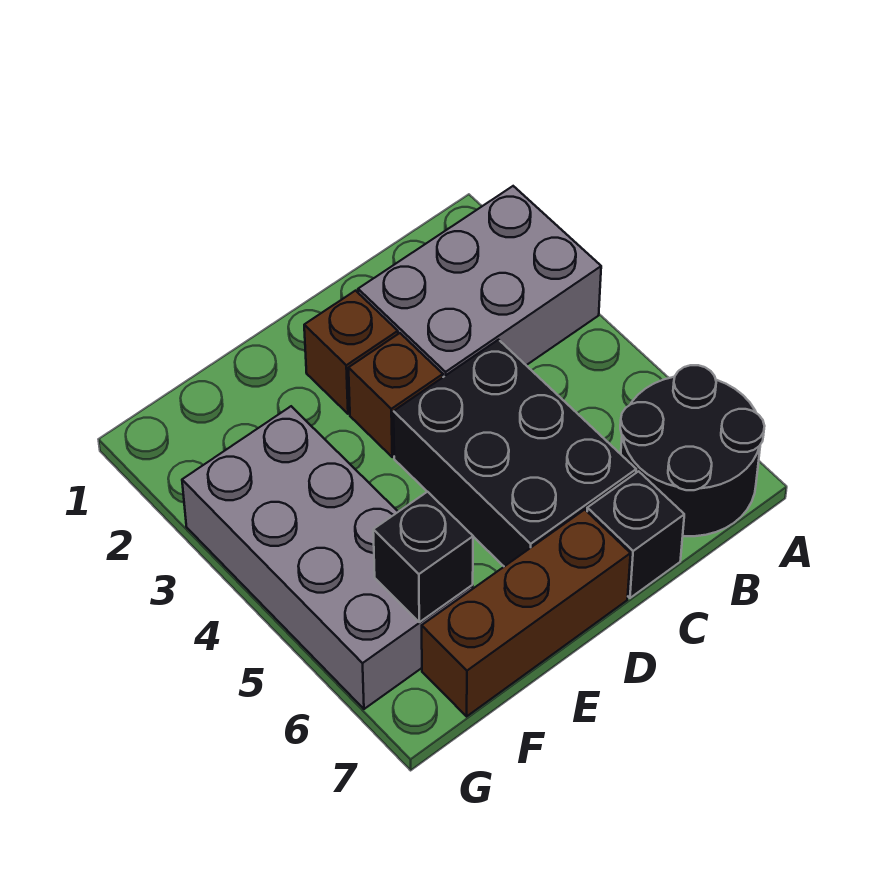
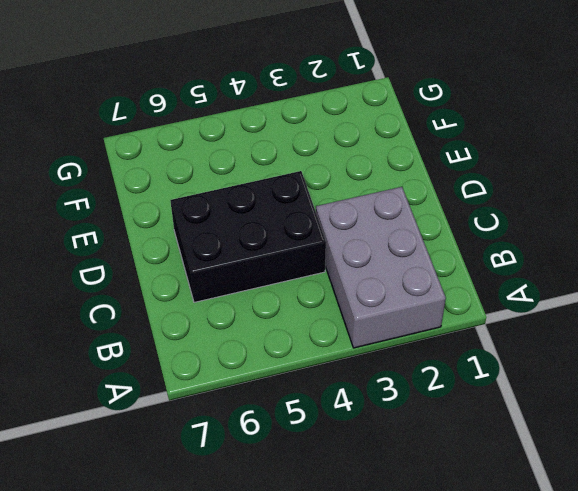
none -> black 2x2 round brick [620,365,765,536]
none -> black 1x1 brick [587,471,684,598]

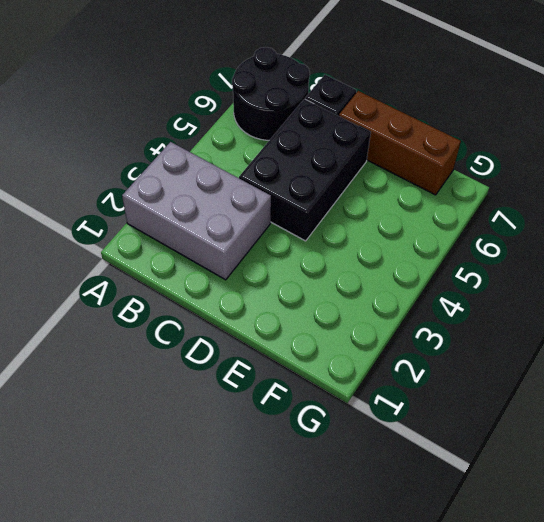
none -> brown 1x1 brick [304,291,398,414]
none -> brown 1x1 brick [349,333,443,457]

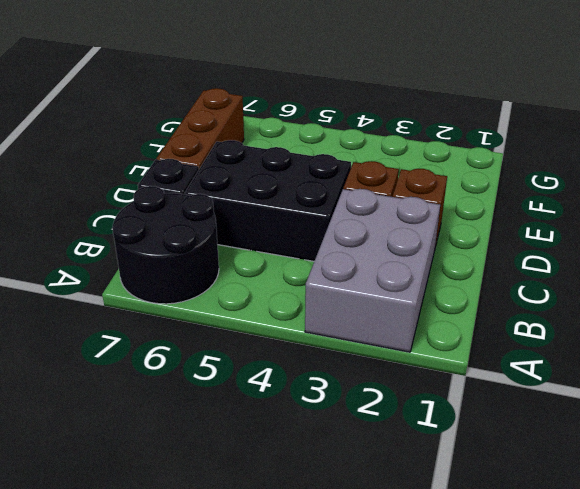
none -> grey 2x4 brick [182,406,473,709]
none -> black 1x1 brick [373,492,473,622]

